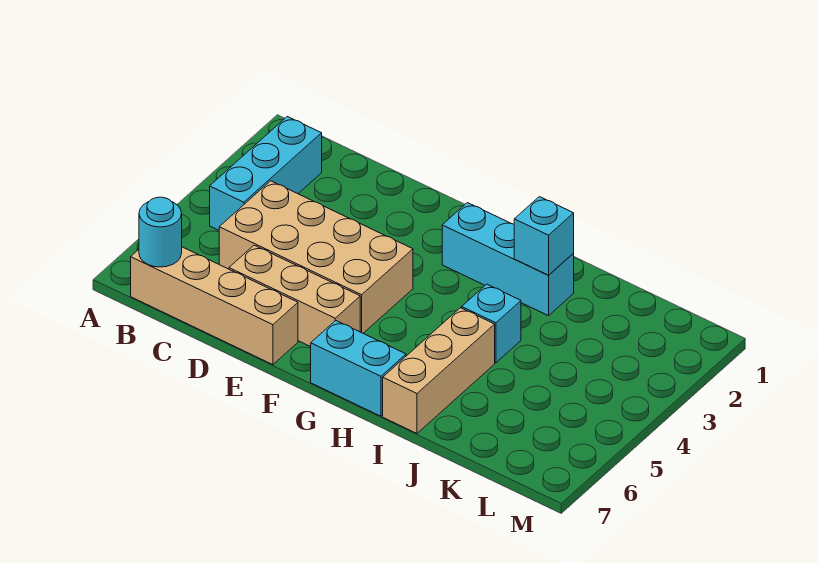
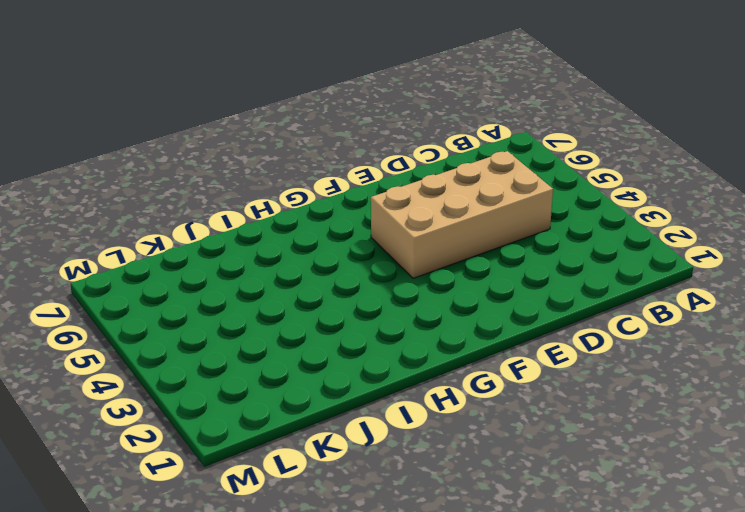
none -> cyan 1x3 brick [210,117,322,230]
none -> tan 1x4 brick [131,247,298,365]

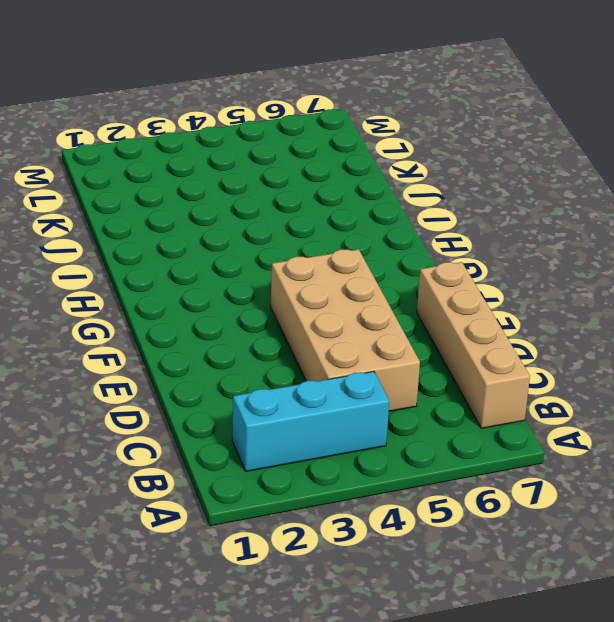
none -> tan 1x3 brick [229,245,360,347]
none -> cyan 1x3 brick [442,203,574,316]

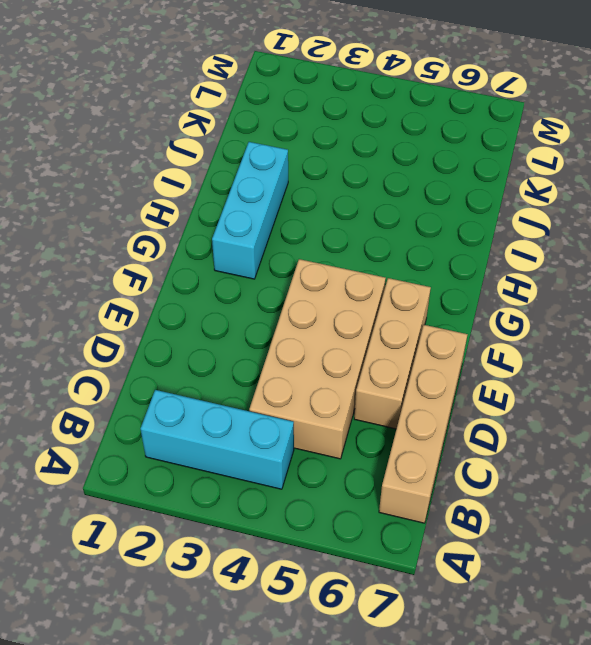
none -> cyan 1x2 brick [311,321,406,416]
none -> cyan 1x1 brick [462,284,521,363]

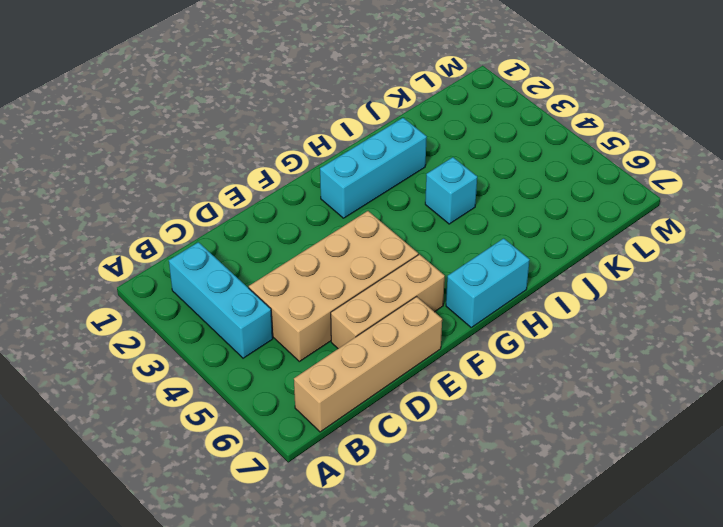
none -> tan 1x3 brick [383,308,495,433]
none -> cyan 1x1 round brick [139,197,182,267]

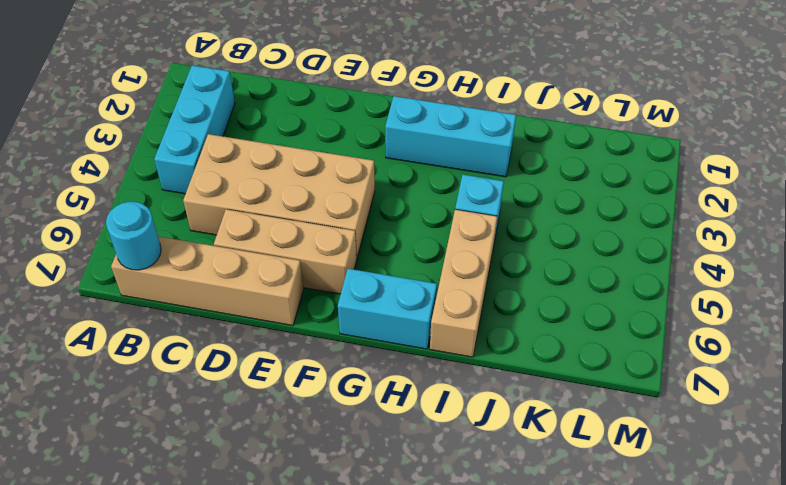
none -> cyan 1x1 brick [514,197,574,275]

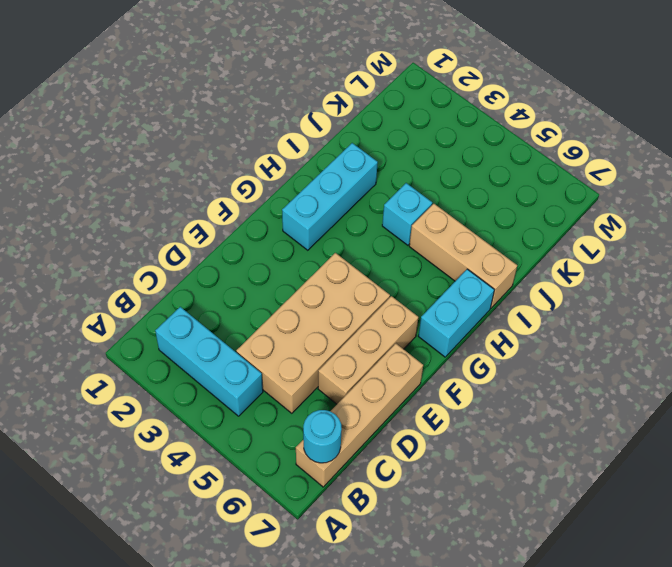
none -> cyan 1x1 brick [514,197,574,275]

